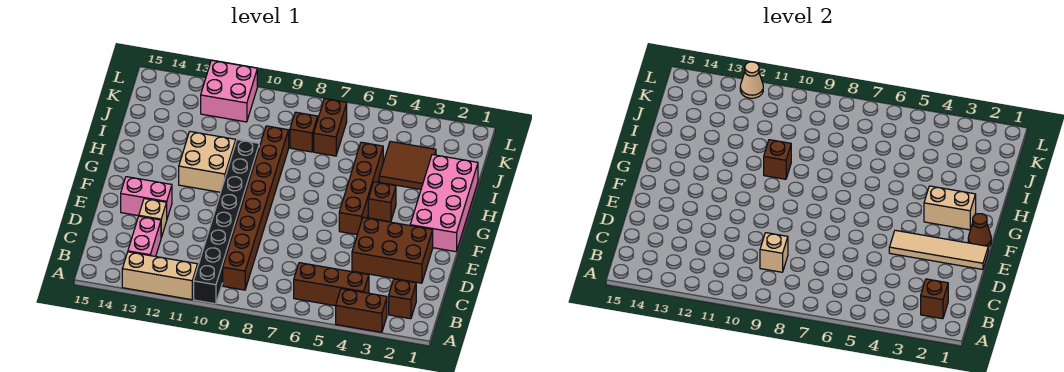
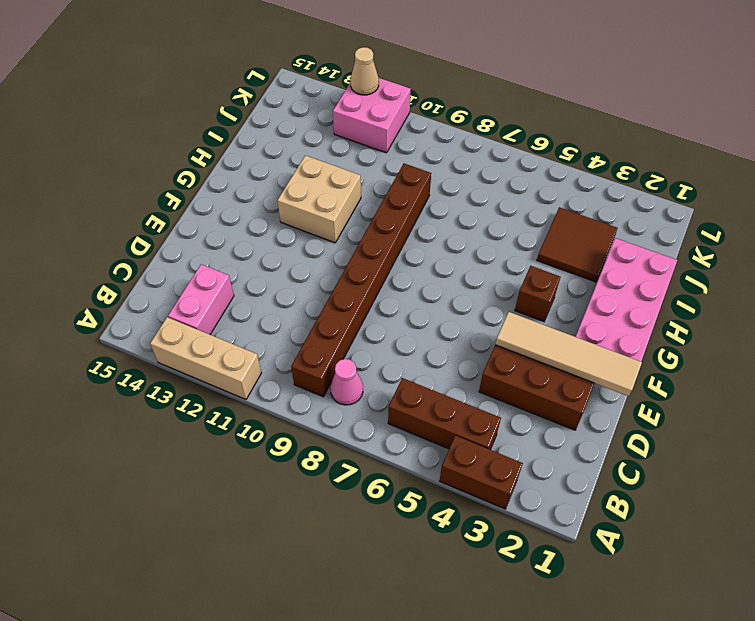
pink 1x1 cone [330,359,363,405] -> none
none -> black 1x8 brick [194,140,259,304]
none -> brown 1x1 brick [389,279,416,319]
none -> tan 1x1 brick [139,198,167,237]

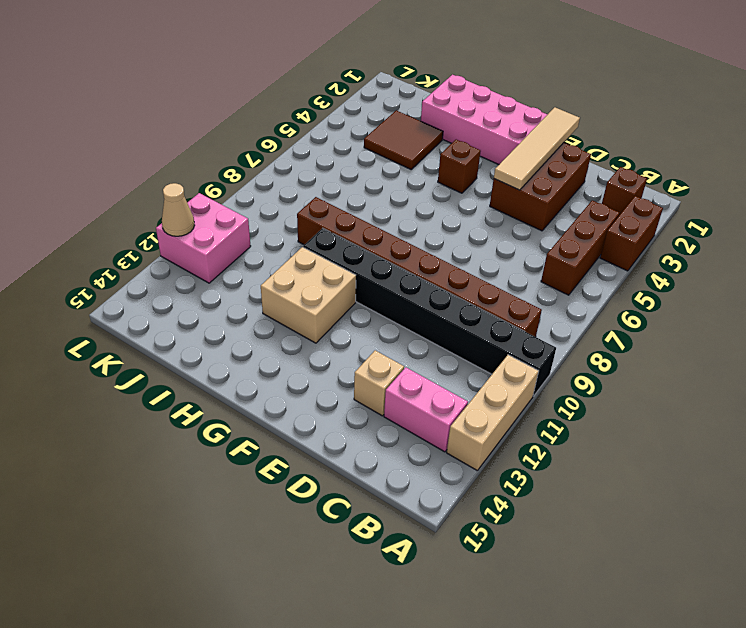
none -> pink 1x2 brick [121,177,172,218]
none -> brown 1x4 brick [339,142,383,235]
none -> brown 1x2 brick [314,99,347,156]

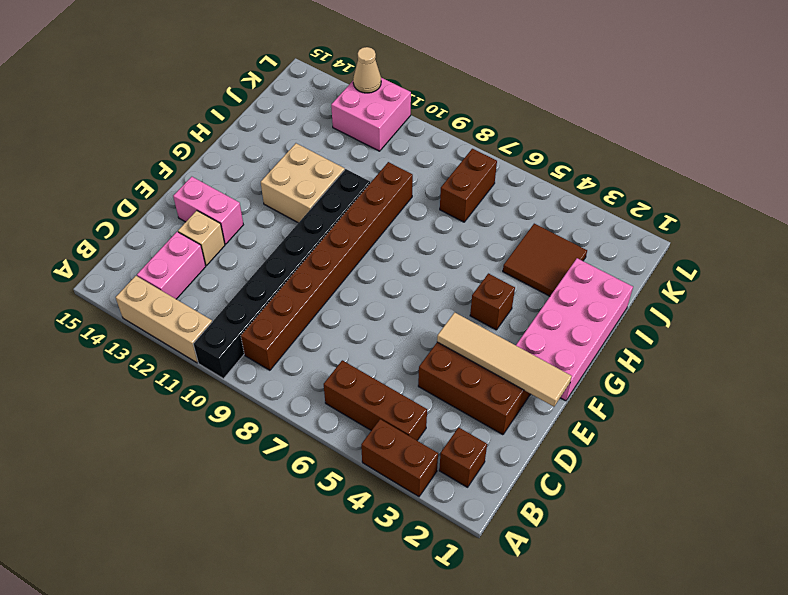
none -> brown 1x4 brick [339,142,383,235]
none -> brown 1x1 brick [290,112,318,152]
none -> brown 1x1 brick [921,279,948,319]

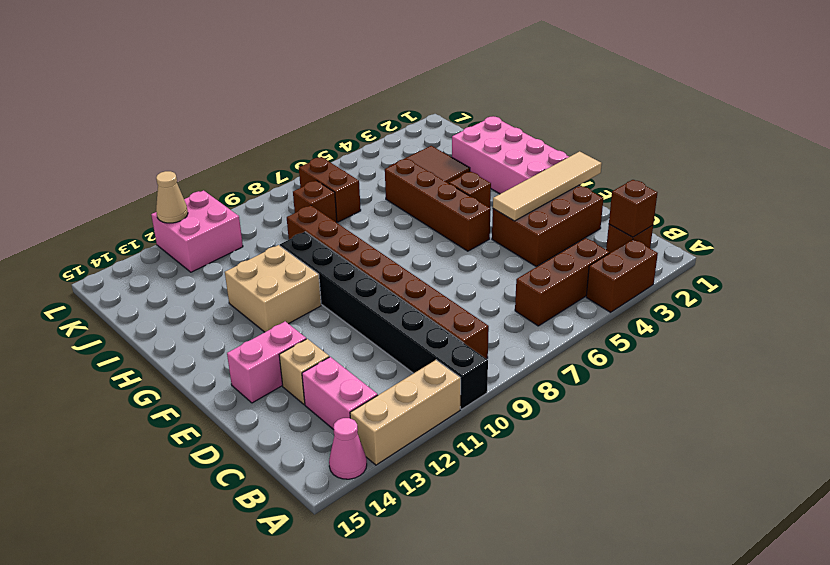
pink 1x1 cone [329,418,367,479] -> none
none -> tan 1x1 brick [760,233,788,272]
none -> brown 1x1 cone [968,214,991,247]
none -> tan 1x2 brick [924,186,976,230]

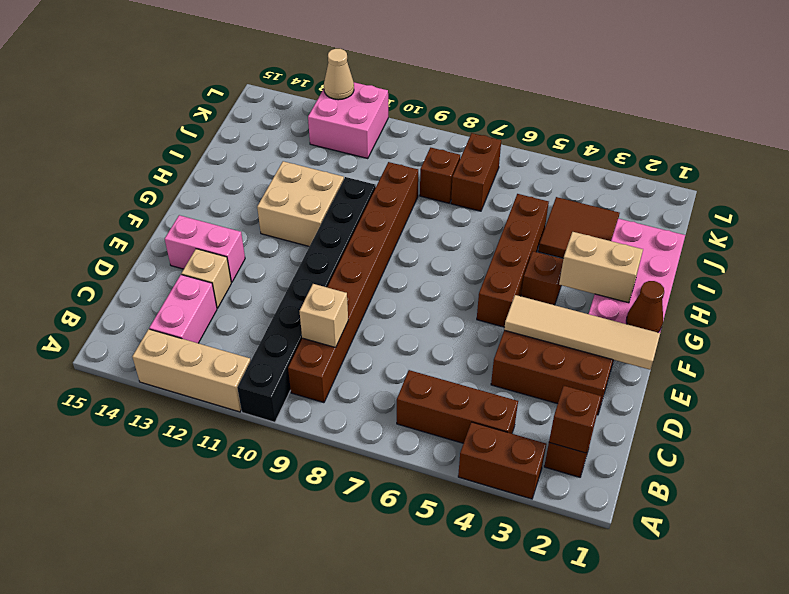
none -> brown 1x1 brick [764,140,791,179]

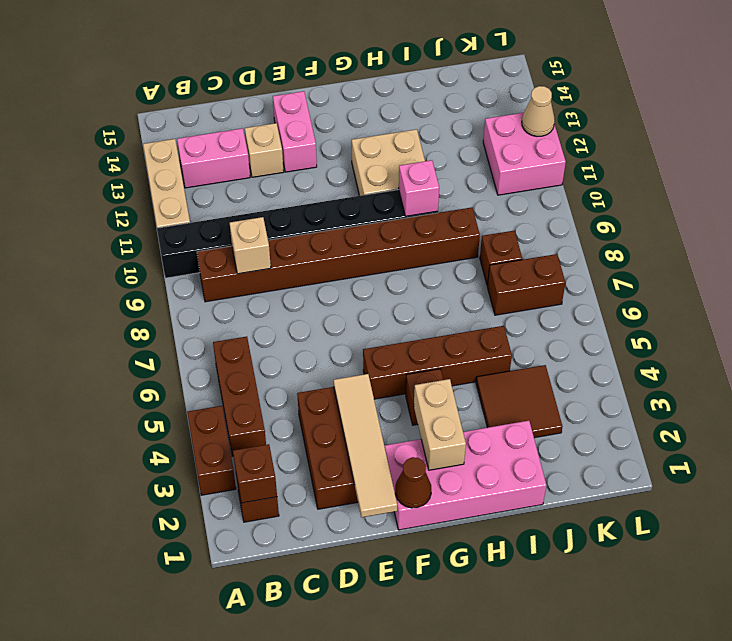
pink 1x1 brick [399,160,439,216] -> brown 1x1 brick [764,140,791,179]

